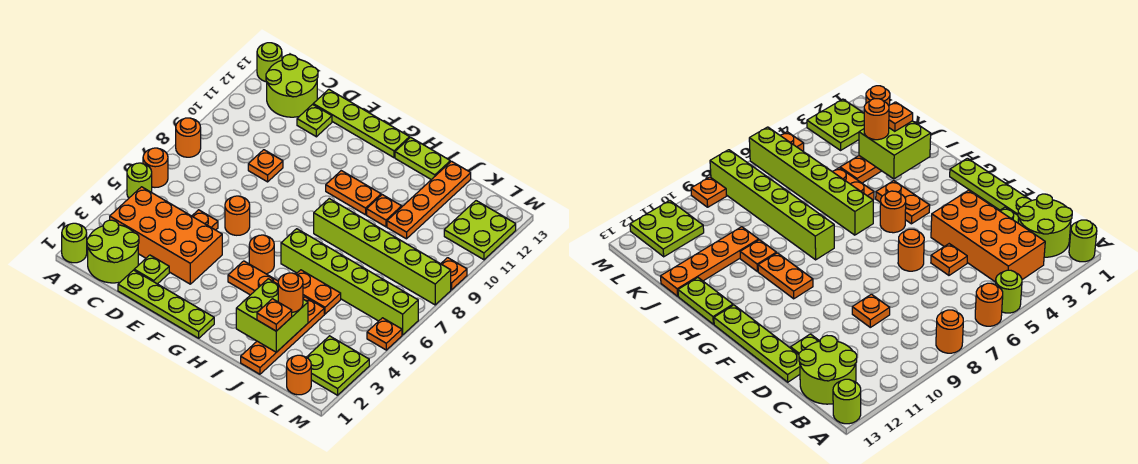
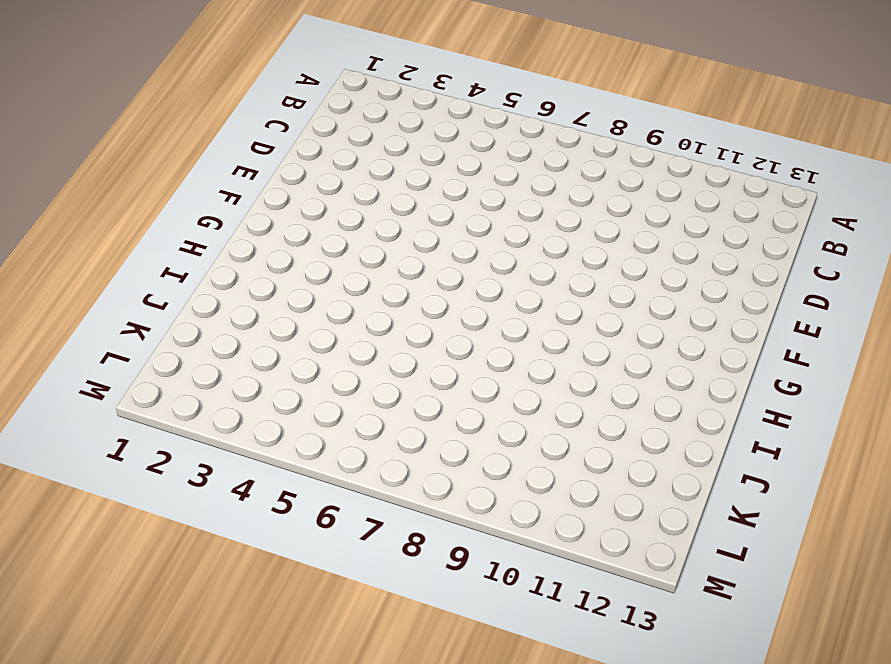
none -> lime 1x1 round brick [62,223,87,263]
none -> lime 1x1 round brick [127,163,152,198]
none -> orange 1x1 round brick [143,148,168,187]
none -> orange 1x1 round brick [176,118,201,157]

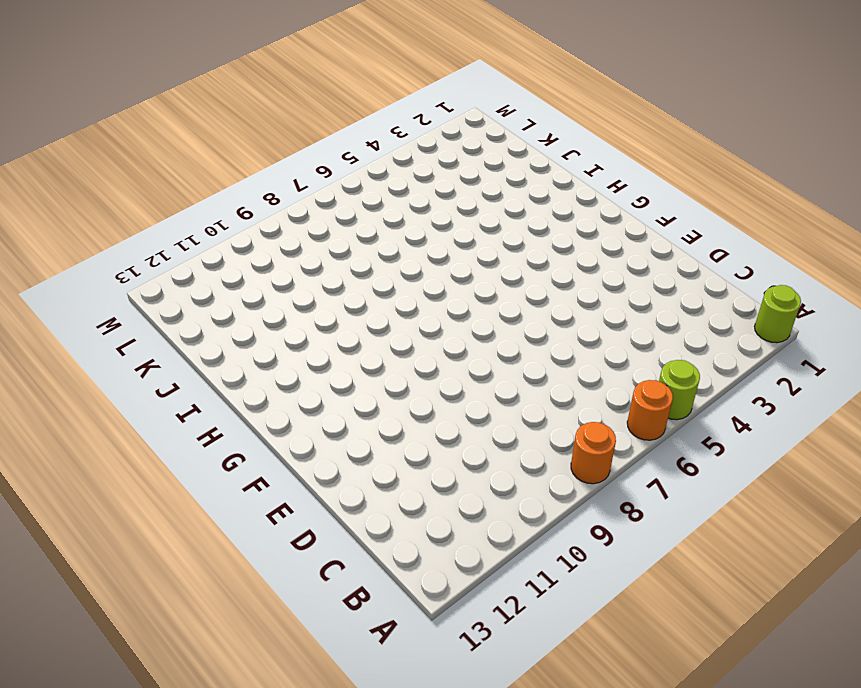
none -> lime 1x1 round brick [257,43,282,82]
none -> lime 2x2 round brick [87,220,139,283]
none -> orange 2x4 brick [110,187,222,284]
none -> lime 2x2 round brick [266,55,318,117]

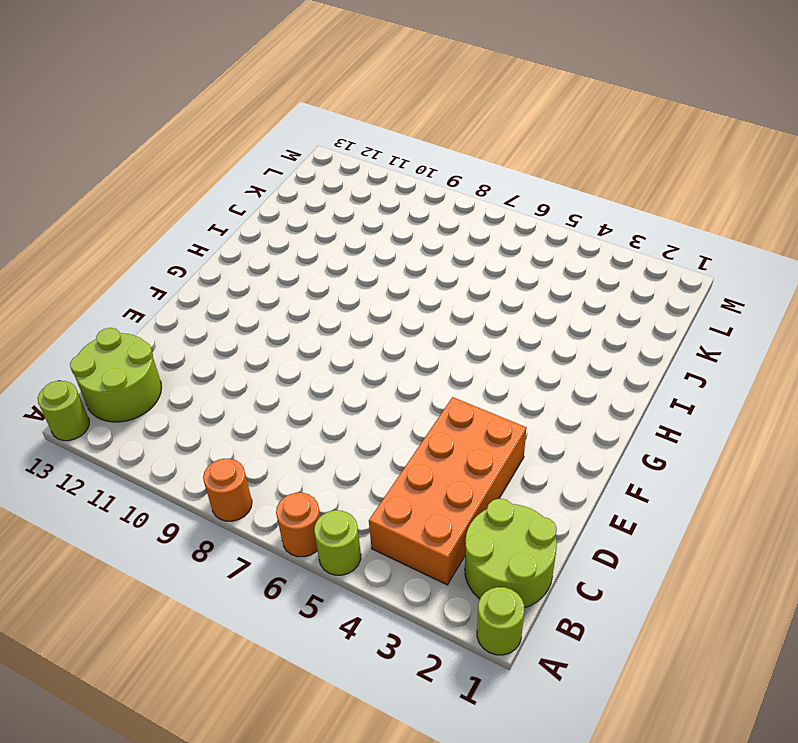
none -> lime 1x4 plate [118,270,214,338]
none -> lime 1x1 plate [134,255,169,284]
none -> orange 1x1 plate [192,210,218,230]
none -> orange 1x1 plate [248,150,283,182]

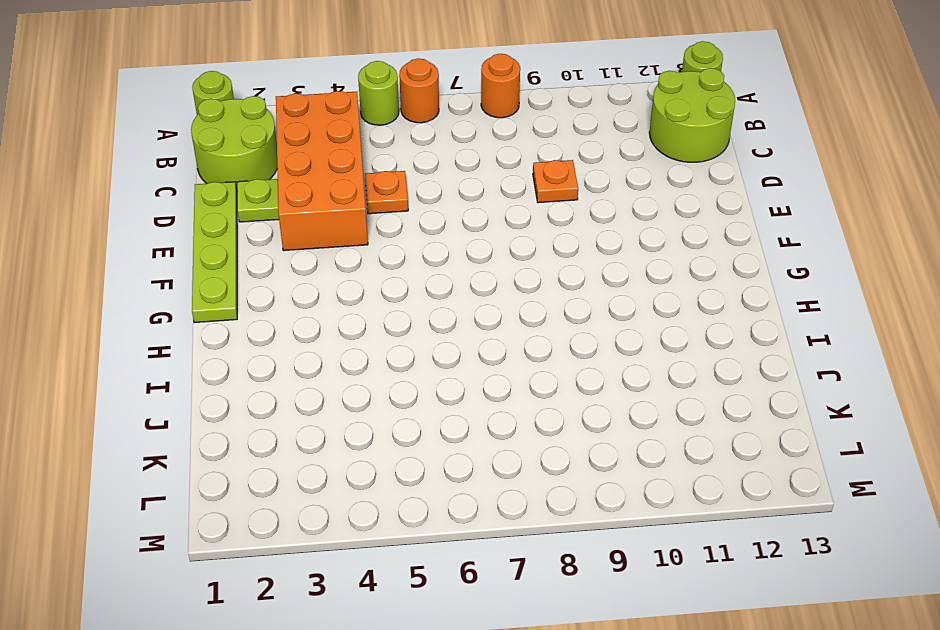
none -> lime 1x1 plate [297,104,332,137]
none -> lime 1x4 plate [313,90,410,158]
none -> orange 1x1 round brick [225,196,250,235]
none -> orange 1x2 plate [228,261,278,295]

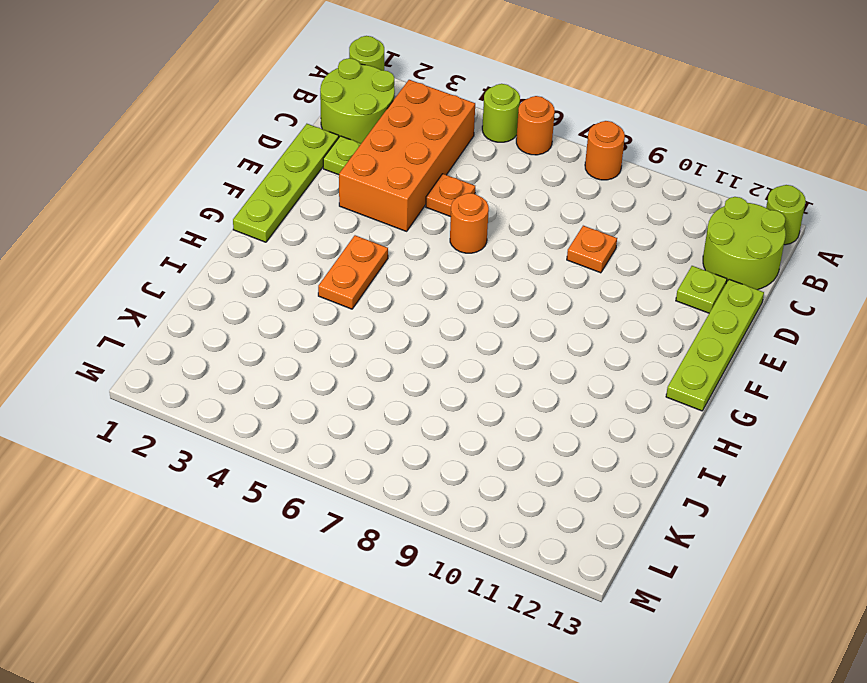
none -> orange 1x1 round brick [249,235,274,274]
none -> orange 1x2 plate [326,171,381,215]
none -> lime 1x6 brick [281,229,418,335]
none -> lime 1x6 brick [314,199,451,305]

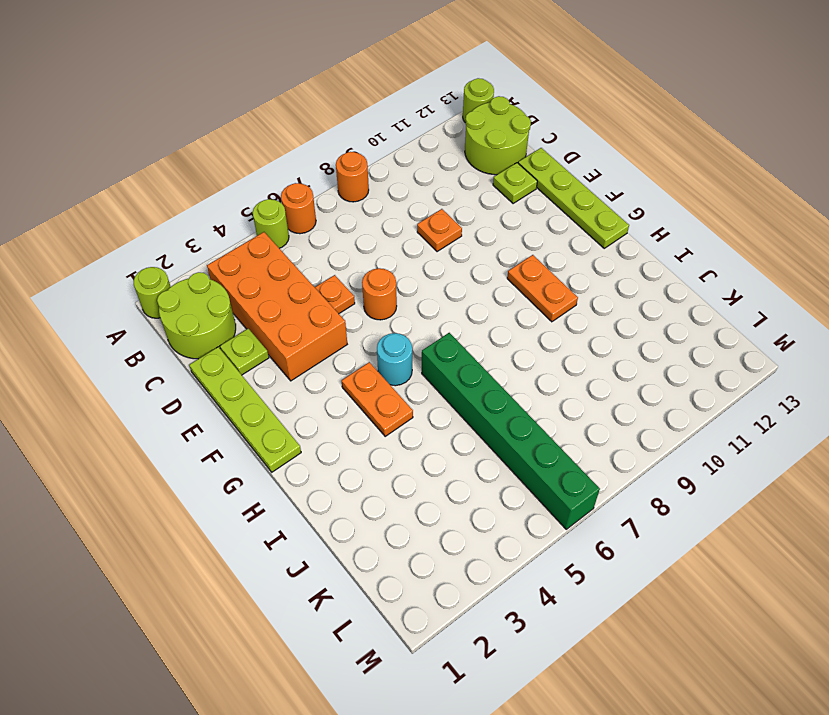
cyan 1x1 round brick [377,333,412,386] -> orange 1x1 round brick [249,235,274,274]
green 1x6 brick [422,333,600,529] -> lime 1x6 brick [281,229,418,335]
none -> lime 1x6 brick [314,199,451,305]
none -> lime 1x2 plate [395,137,450,180]
none -> orange 1x2 plate [297,270,341,314]
none -> orange 1x1 plate [367,195,402,227]

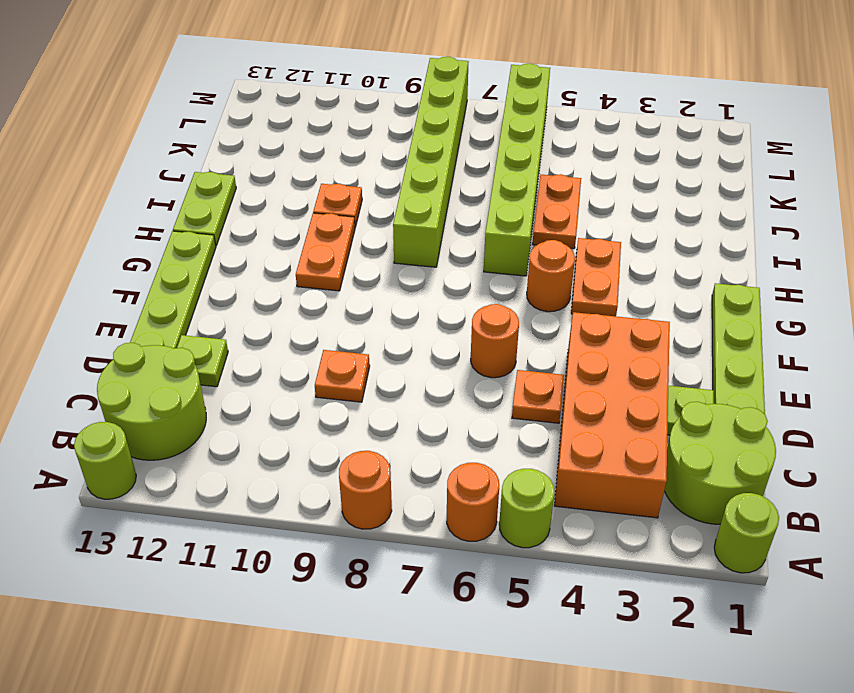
none -> orange 1x4 plate [241,297,324,374]
none -> orange 1x4 plate [387,161,471,239]
none -> orange 1x1 round brick [287,355,311,395]
none -> lime 2x2 plate [307,336,369,395]

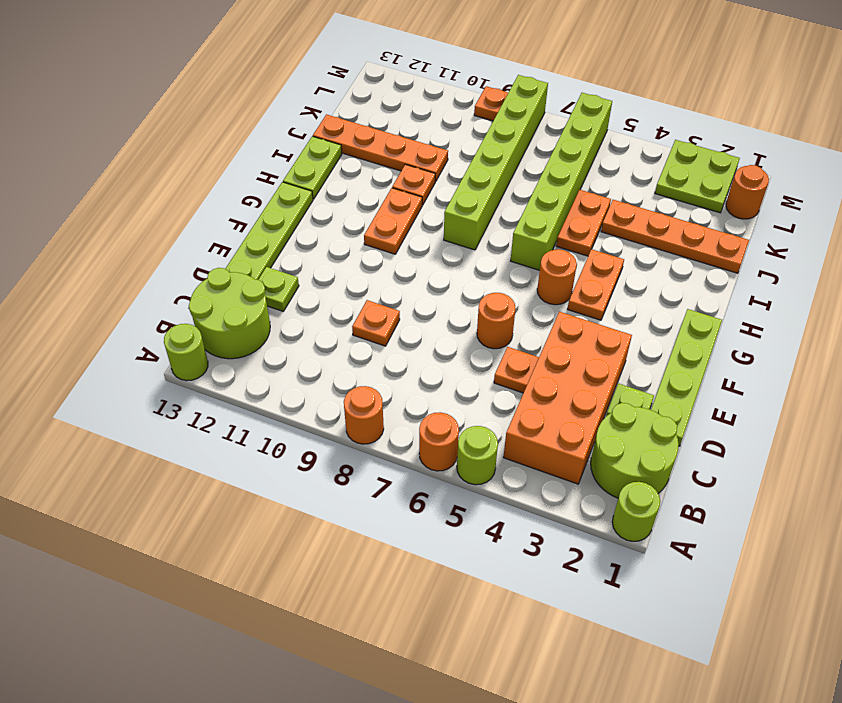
none -> lime 2x2 plate [444,201,516,260]
none -> orange 1x1 plate [367,318,402,350]
none -> lime 2x2 brick [236,279,308,352]
none -> orange 1x1 plate [257,299,292,331]

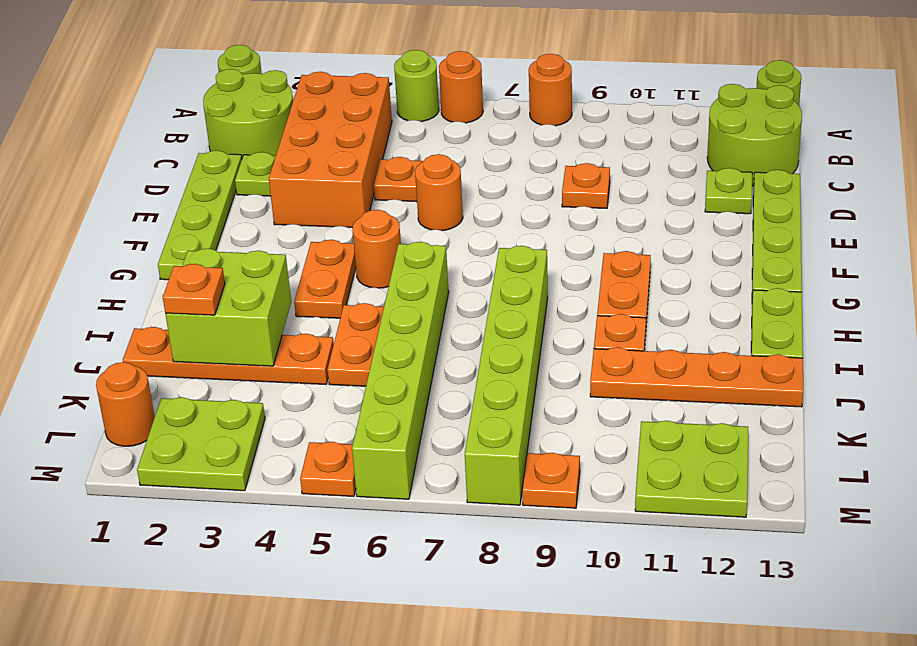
none -> orange 1x1 round brick [278,273,303,312]

